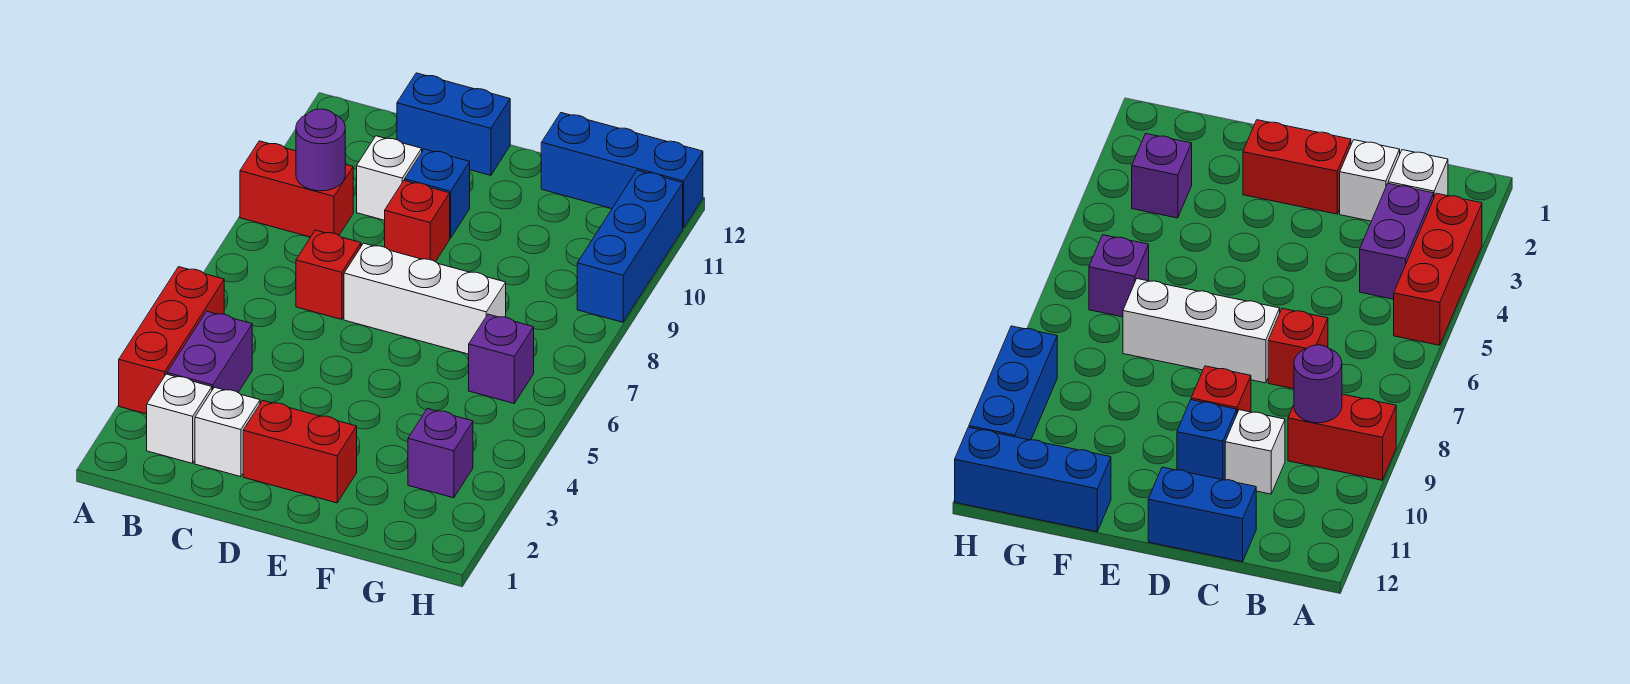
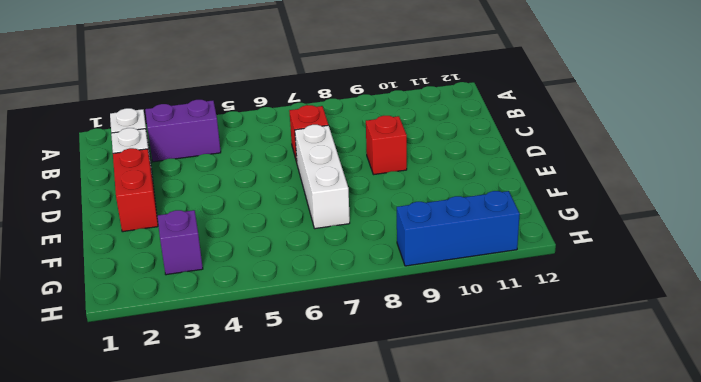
none -> red 1x3 brick [119,267,224,414]
none -> red 1x2 brick [240,141,353,237]
none -> white 1x1 brick [357,136,422,220]

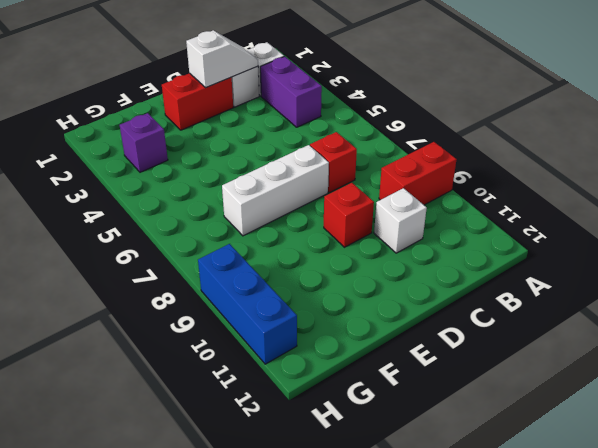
white 1x2 slope [186,30,258,88] -> none
none -> red 1x3 brick [119,267,224,414]
none -> blue 1x2 brick [397,73,510,175]
none -> blue 1x1 brick [405,149,470,238]

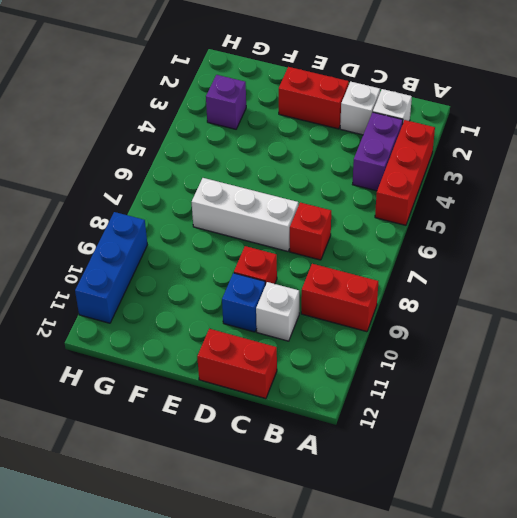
red 1x2 brick [197,329,277,399] -> blue 1x2 brick [397,73,510,175]
none -> blue 1x3 brick [541,113,703,228]
none -> purple 1x1 brick [469,314,534,403]
none -> purple 1x1 round brick [296,109,345,191]

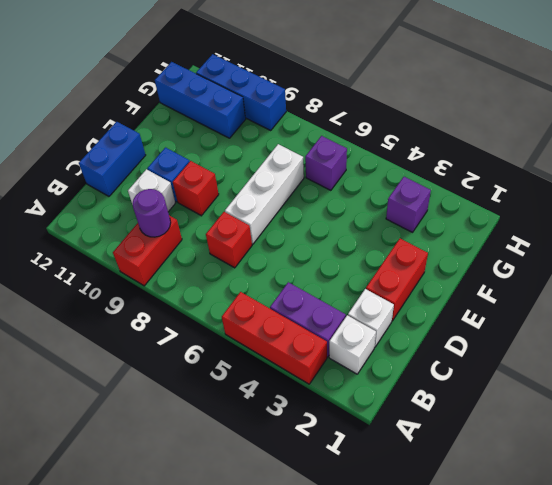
blue 1x3 brick [155,62,246,138] -> blue 1x3 brick turned to [541,113,703,228]

